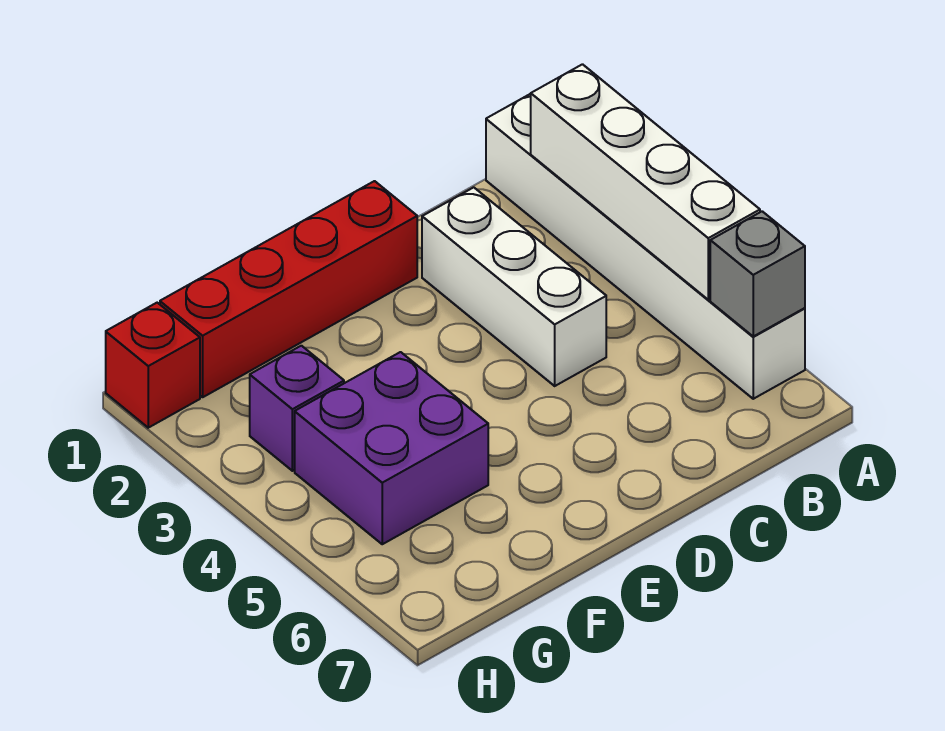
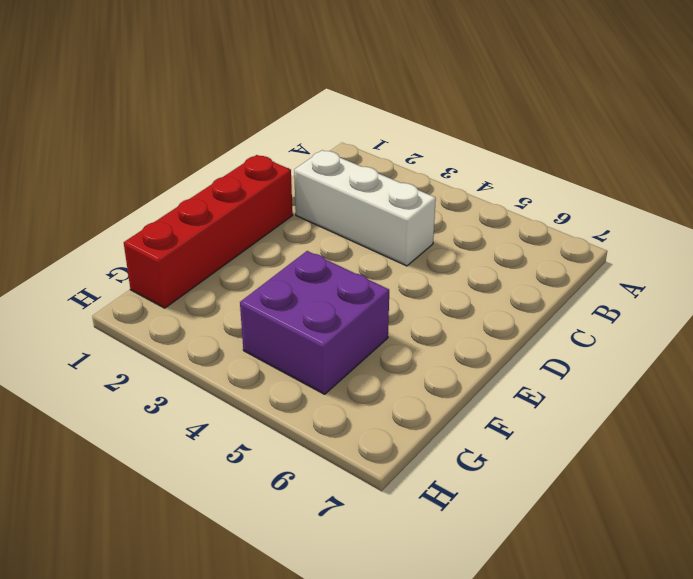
none -> white 1x6 brick [486,94,805,399]
none -> purple 1x1 brick [250,346,344,471]

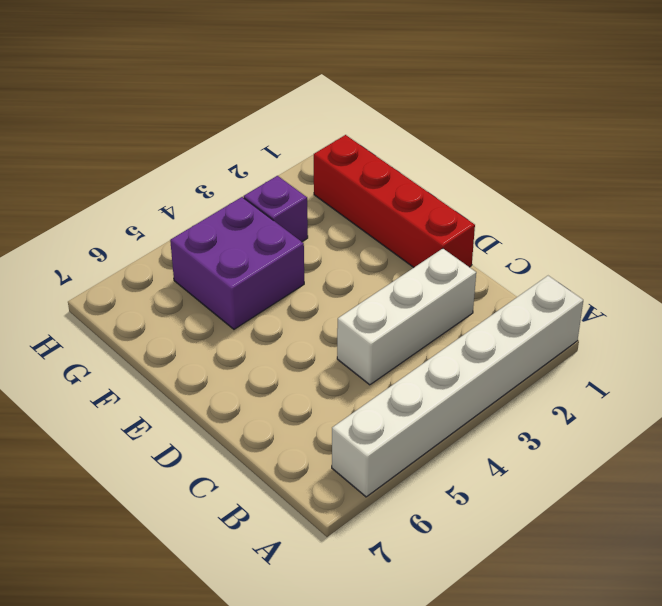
none -> red 1x1 brick [106,303,200,428]
none -> white 1x4 brick [531,64,760,300]

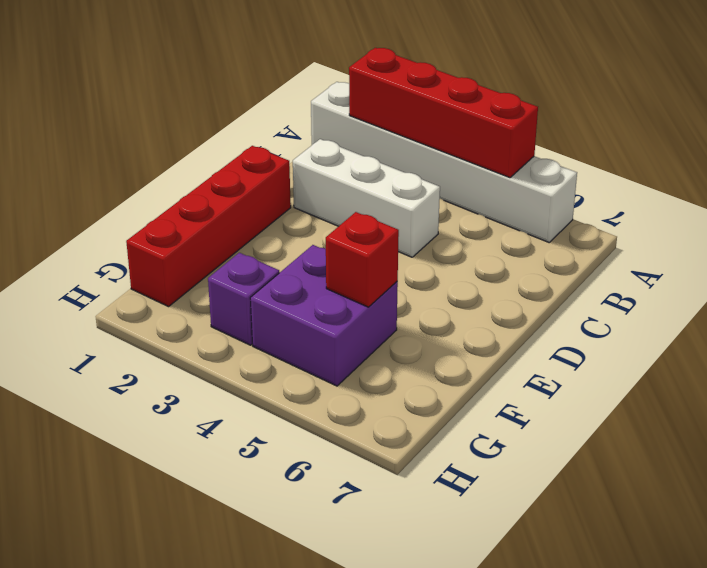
red 1x4 brick [349,48,538,178] -> white 1x4 brick [531,64,760,300]
red 1x1 brick [326,212,399,307] -> red 1x1 brick moved to [106,303,200,428]
none -> grey 1x1 brick [710,211,805,336]

